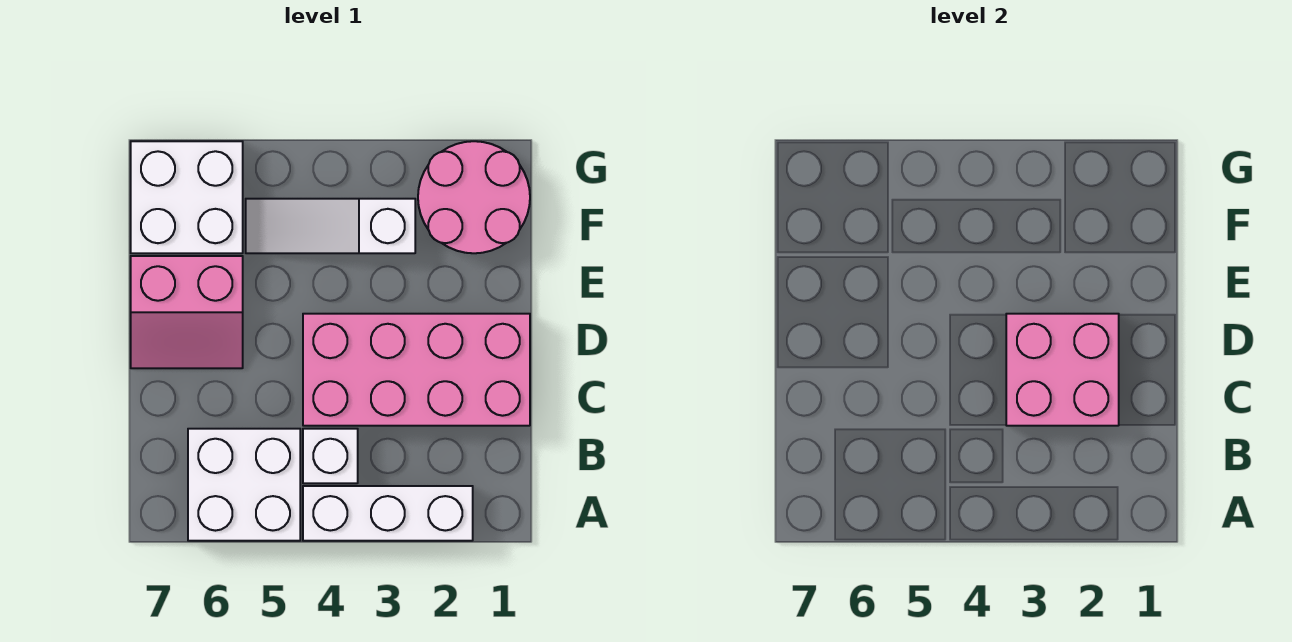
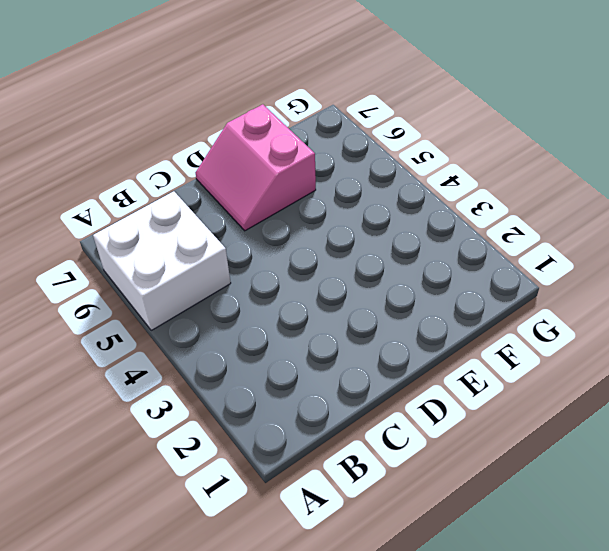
none -> white 1x3 brick [303,486,473,541]
none -> white 1x1 brick [303,429,358,483]

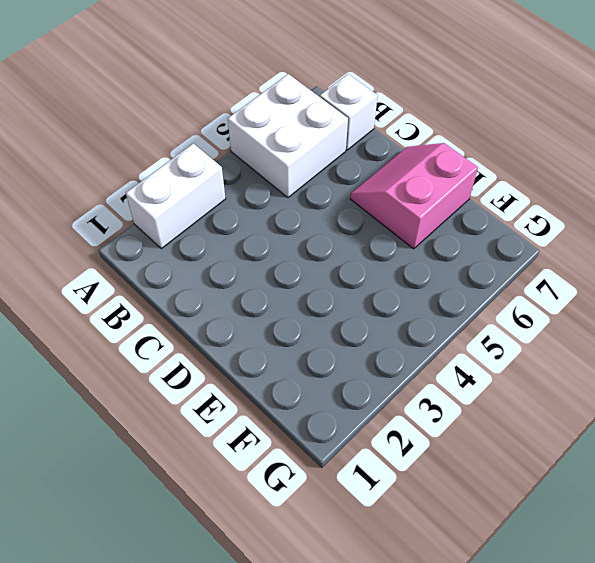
white 1x2 brick [126,144,226,249] -> white 1x3 brick [303,486,473,541]
white 1x1 brick [320,74,378,150] -> white 1x1 brick moved to [303,429,358,483]
none -> pink 2x4 brick [303,314,530,426]
none -> pink 2x2 round brick [418,141,530,253]

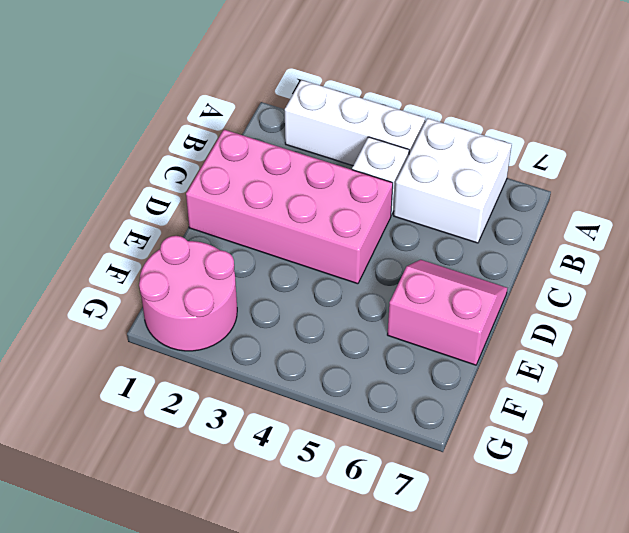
none -> white 1x3 slope [246,199,415,253]
none -> white 2x2 brick [131,141,243,253]

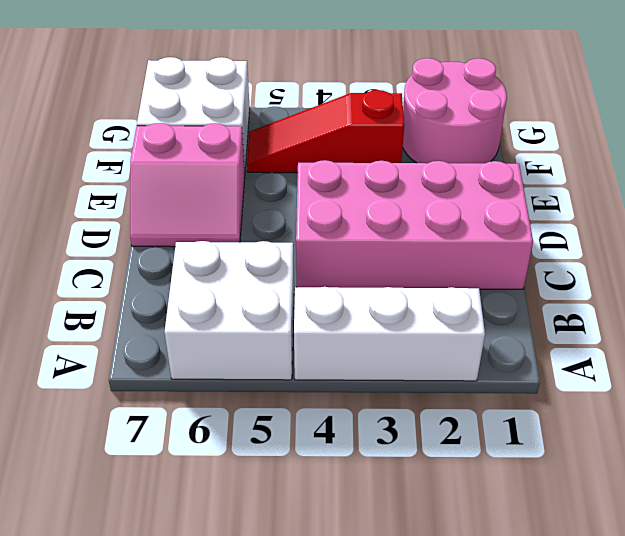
red 1x3 slope [247,90,404,173] -> white 1x3 slope [246,199,415,253]
none -> white 1x1 brick [303,429,358,483]
none -> pink 2x2 brick [1006,314,1119,426]

